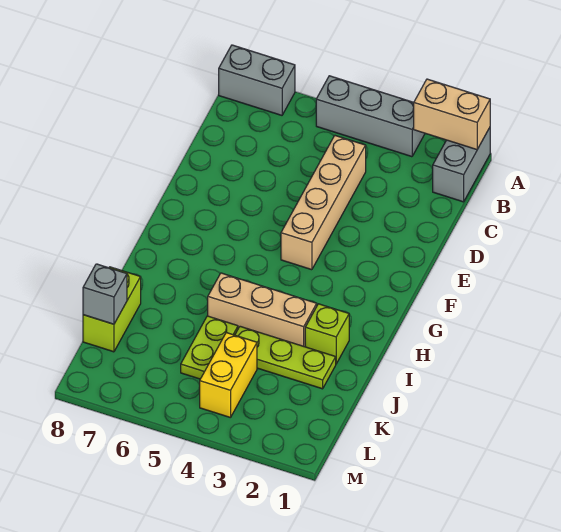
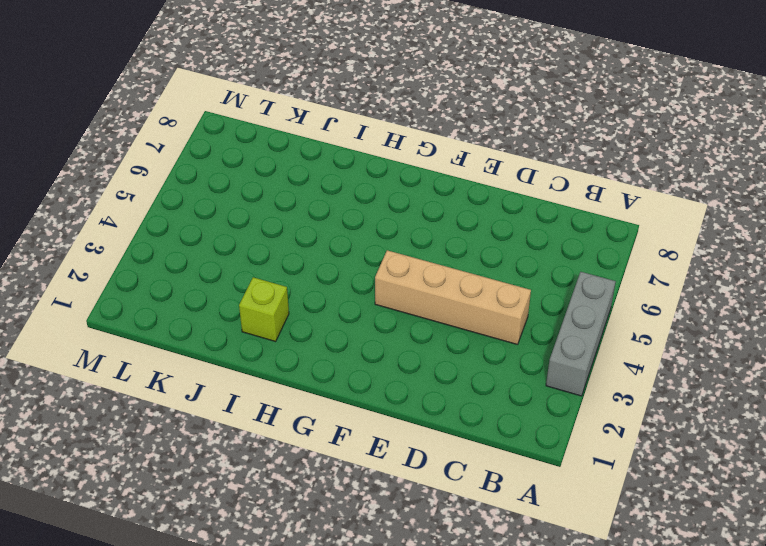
none -> grey 1x2 brick [433,128,490,202]
none -> grey 1x2 brick [219,45,295,115]
none -> tan 1x3 brick [208,273,317,347]

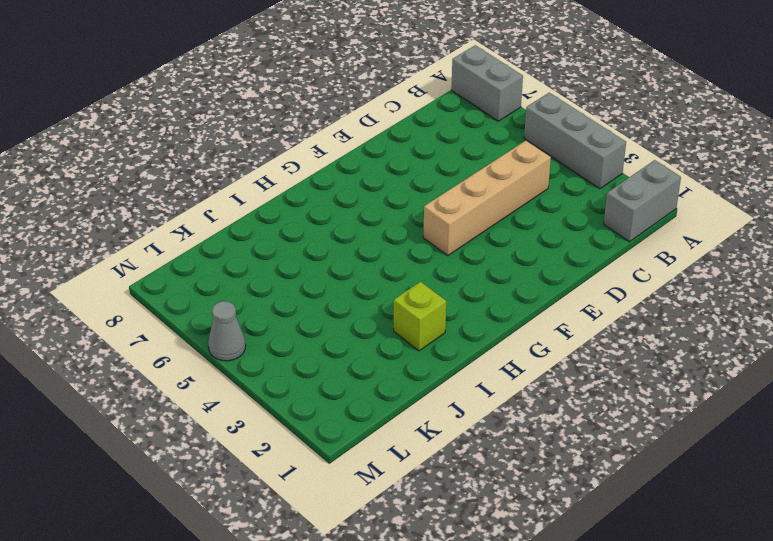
grey 1x1 cone [208,301,246,361] -> none
none -> tan 1x3 brick [208,273,317,347]
none -> lime 1x3 plate [235,326,336,389]
none -> lime 1x2 plate [181,316,238,379]

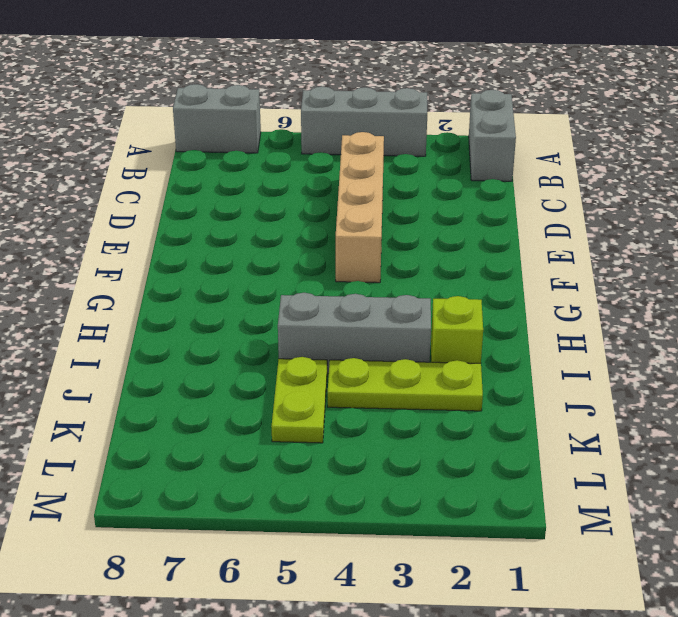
grey 1x3 brick [278,293,431,373] -> tan 1x3 brick [208,273,317,347]
none -> lime 1x2 brick [83,267,141,352]
none -> yellow 1x2 brick [200,333,257,418]
none -> tan 1x2 brick [414,79,490,150]

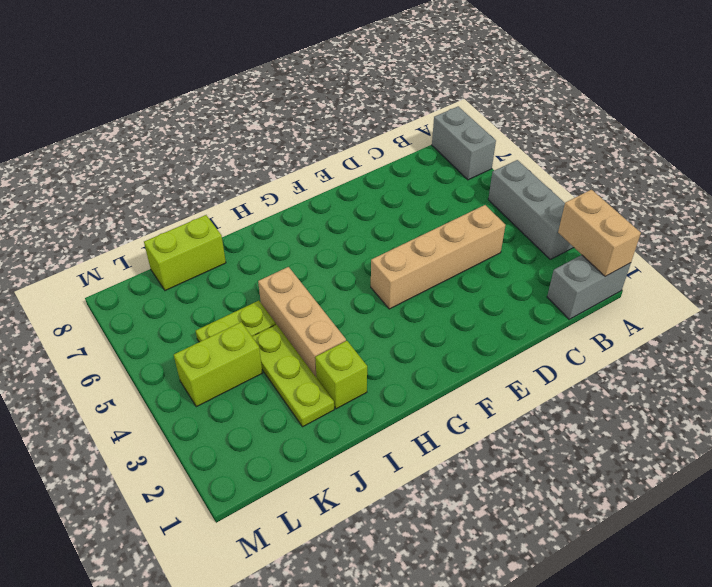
lime 1x2 brick [174,322,262,407] -> yellow 1x2 brick [200,333,257,418]
none -> grey 1x1 brick [83,264,127,324]

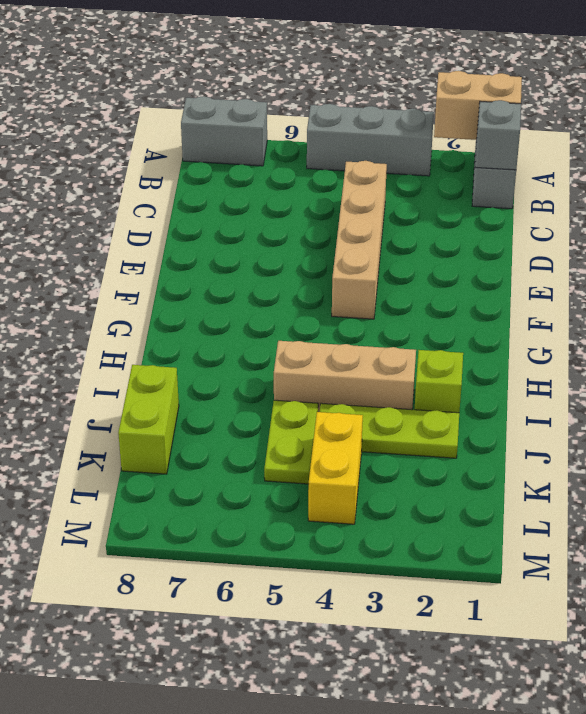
grey 1x1 brick [475,100,521,170] -> grey 1x1 brick moved to [83,264,127,324]

